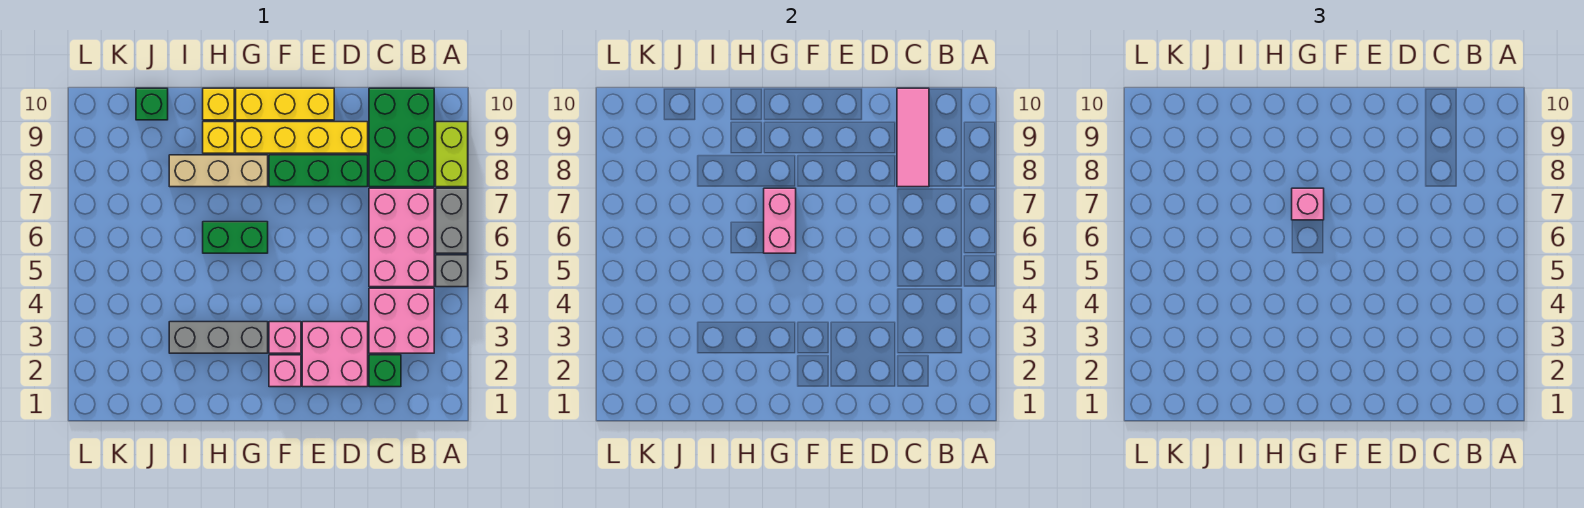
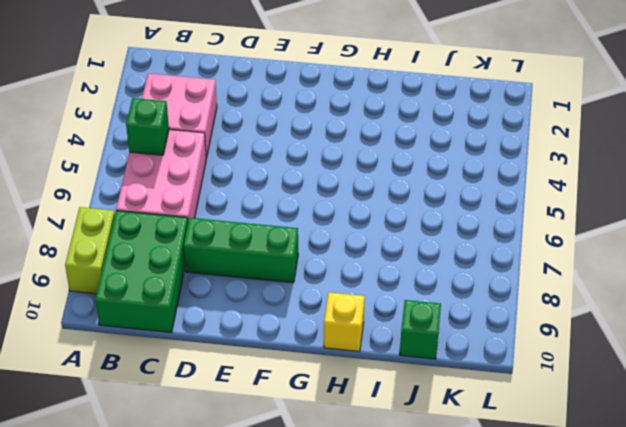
green 1x1 brick [126,98,169,155] -> green 1x1 brick moved to [369,355,401,387]
none -> grey 1x1 brick [436,255,468,287]
none -> grey 1x2 brick [436,188,468,253]
none -> pink 2x2 brick [302,322,368,387]

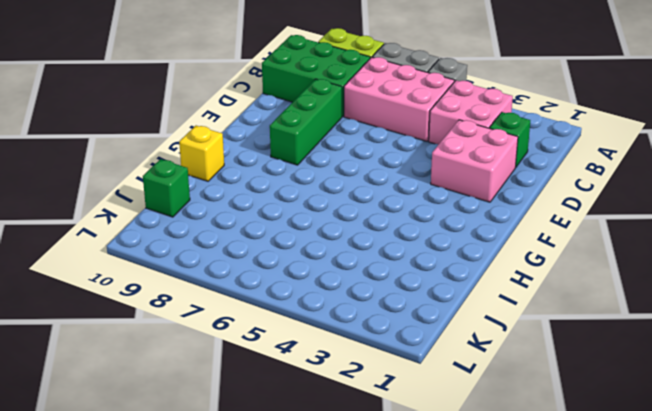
none -> yellow 1x4 brick [236,122,368,153]
none -> yellow 1x3 brick [236,88,334,120]
none -> pink 1x1 brick [269,355,301,387]

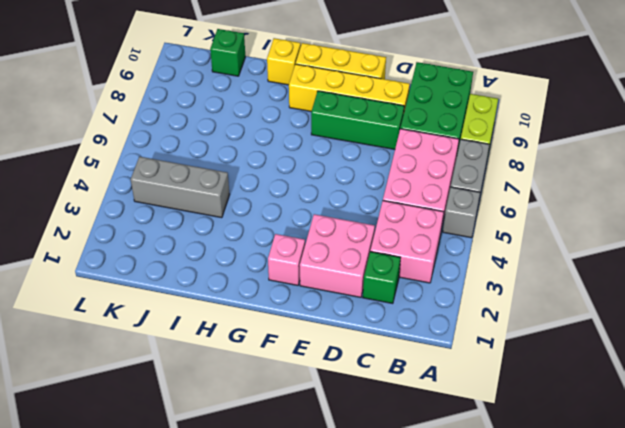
grey 1x3 brick [131,157,229,218] -> grey 1x3 brick moved to [169,322,268,353]
none -> pink 1x1 brick [269,322,301,353]
none -> green 1x2 brick [203,222,268,253]
none -> tan 1x3 brick [169,155,268,187]

